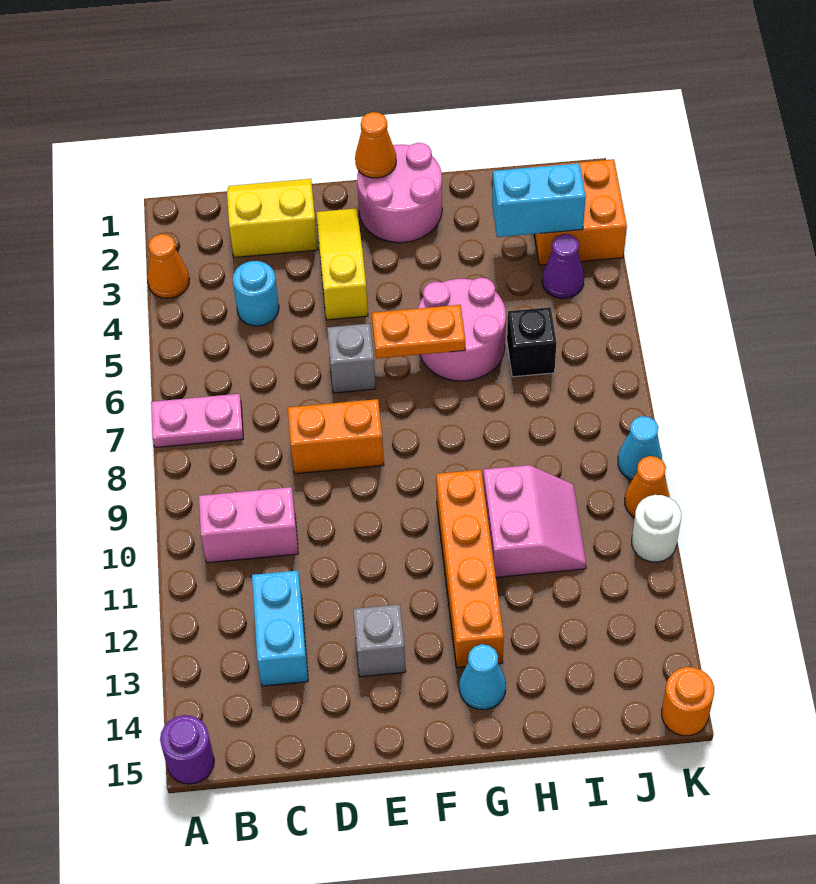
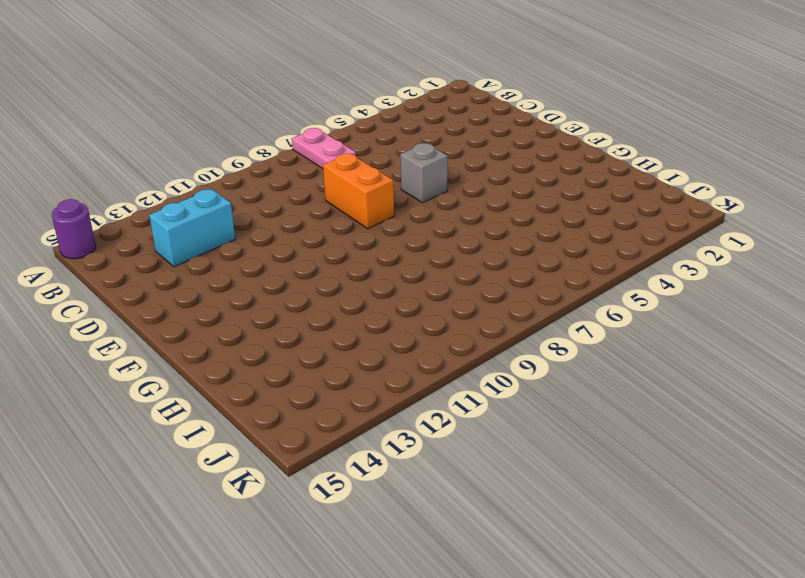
none -> orange 1x1 cone [147,234,189,298]
none -> pink 1x2 brick [199,487,298,563]
none -> yellow 2x2 slope [227,179,318,258]

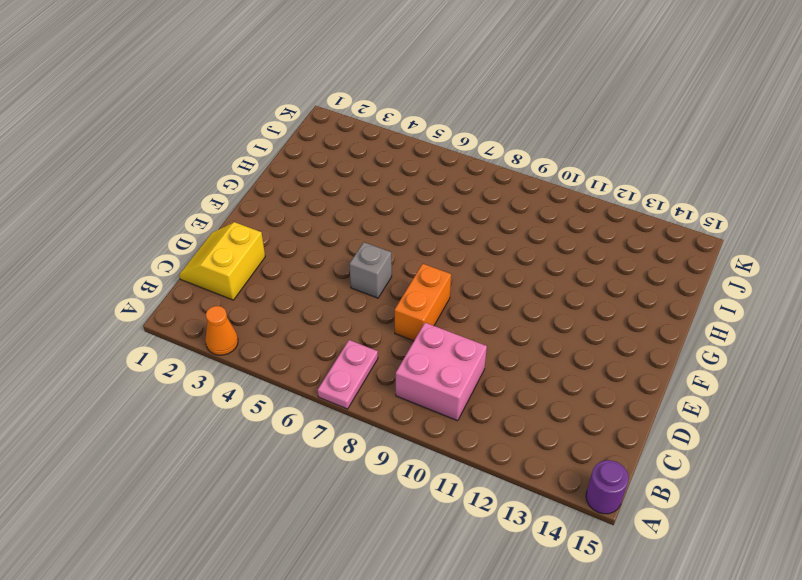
pink 2x2 brick [396,323,487,421] -> pink 1x2 brick [199,487,298,563]
none -> cyan 1x1 round brick [233,261,279,326]
none -> cyan 1x2 brick [252,571,308,686]
none -> yellow 1x3 slope [316,208,368,320]

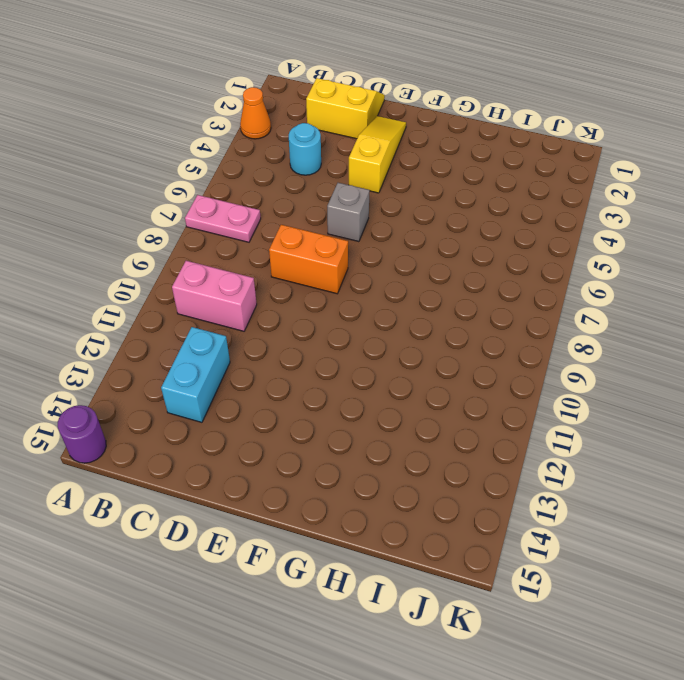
none -> grey 1x1 brick [353,604,406,677]
none -> pink 2x2 round brick [357,143,442,243]
none -> pink 2x2 round brick [418,278,506,381]

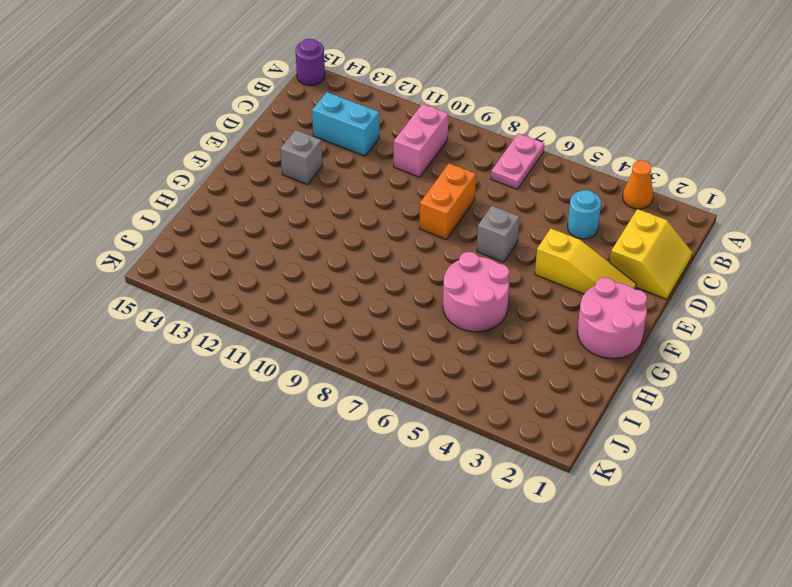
none -> orange 1x4 brick [436,470,504,667]
none -> cyan 1x1 cone [459,644,506,710]
none -> pink 2x2 slope [483,465,586,577]

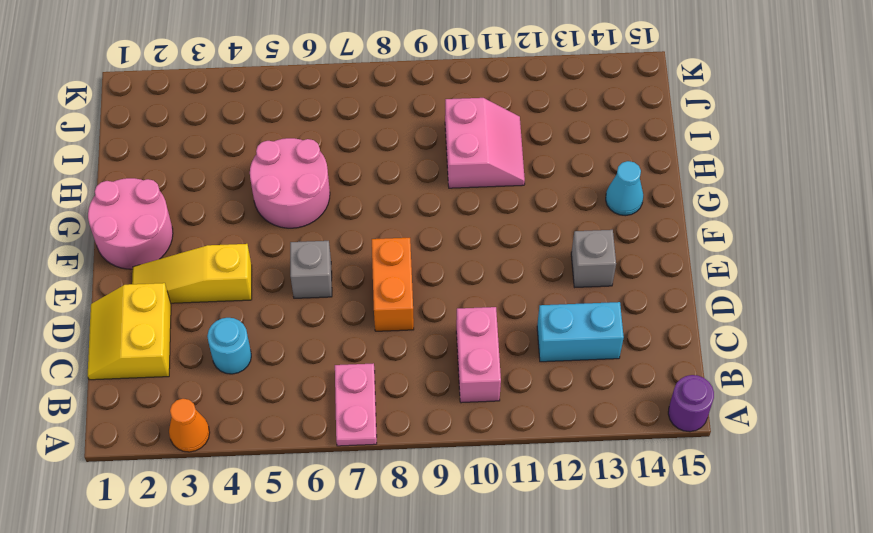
pink 2x2 slope [445,98,525,188] -> pink 2x2 slope turned to [483,465,586,577]
none -> orange 1x4 brick [436,470,504,667]
none -> black 1x1 brick [507,307,557,377]
none -> orange 2x2 brick [532,159,627,265]

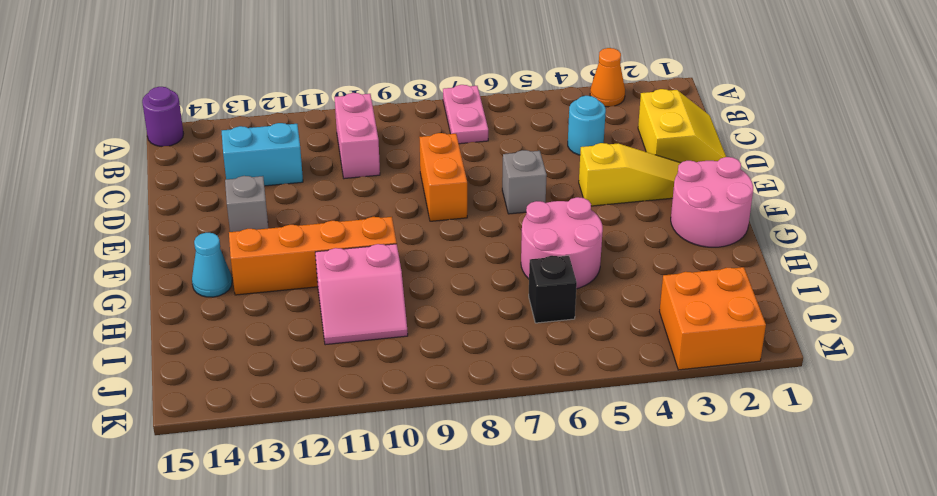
none -> purple 1x1 cone [542,234,584,298]
none -> cyan 1x1 cone [618,416,662,480]
none -> orange 1x1 cone [625,456,670,517]

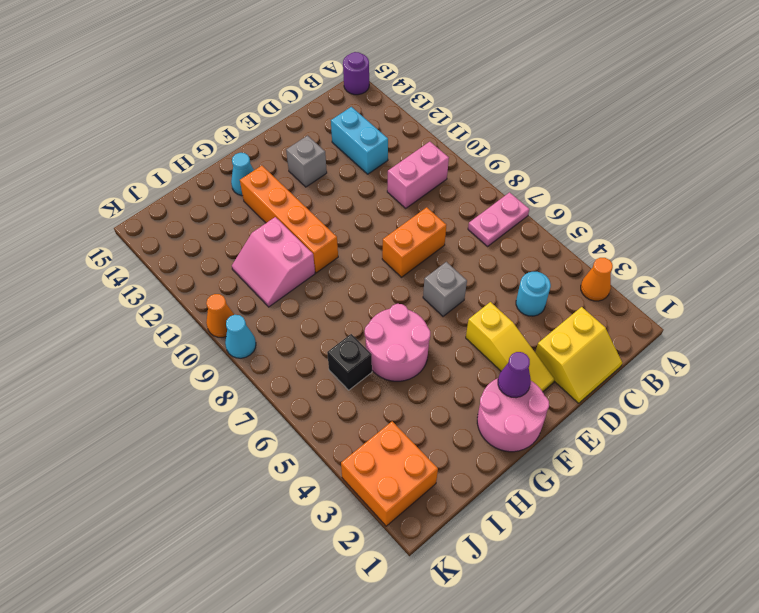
purple 1x1 cone [498,352,531,398] -> purple 1x1 cone moved to [542,234,584,298]
none -> white 1x1 round brick [632,495,681,562]
none -> orange 1x1 round brick [662,667,714,736]
none -> orange 1x1 cone [355,112,396,178]

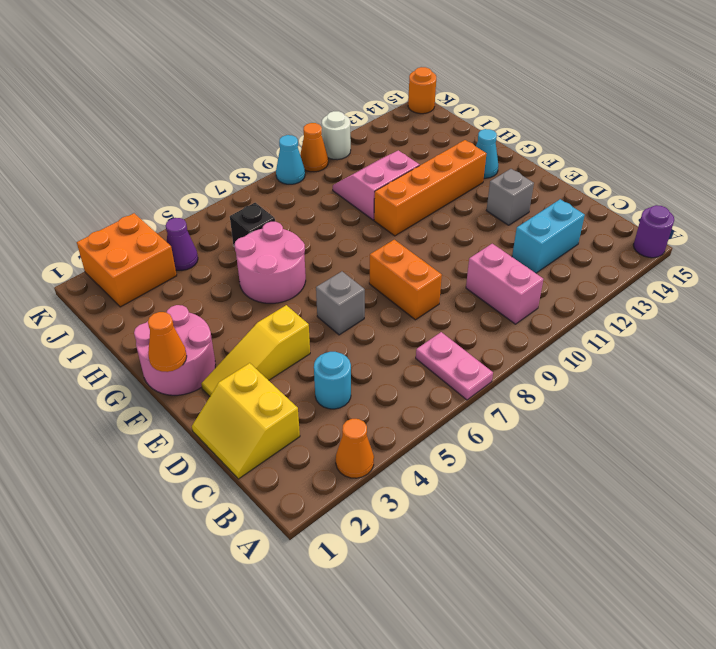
none -> orange 1x2 plate [372,305,465,358]
none -> cyan 1x2 brick [492,163,586,237]

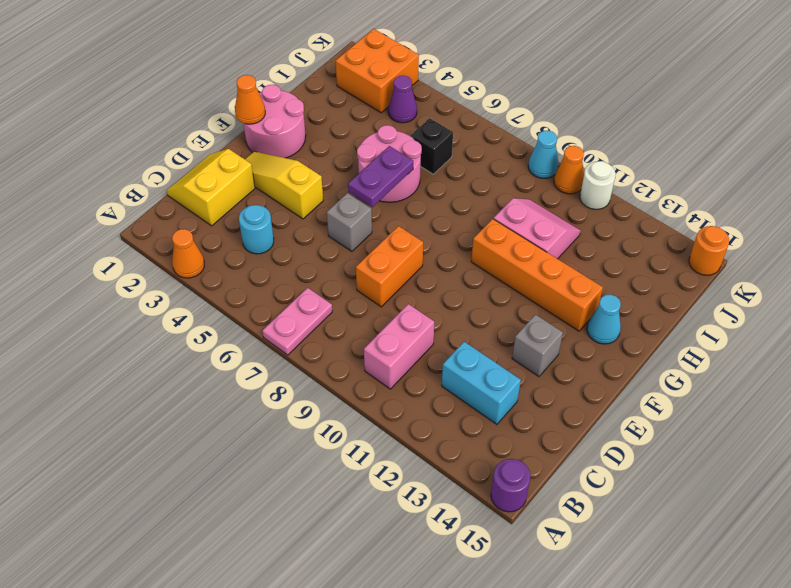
purple 1x2 plate [348,146,413,207] -> orange 1x2 plate [372,305,465,358]
none -> cyan 1x2 brick [492,163,586,237]

